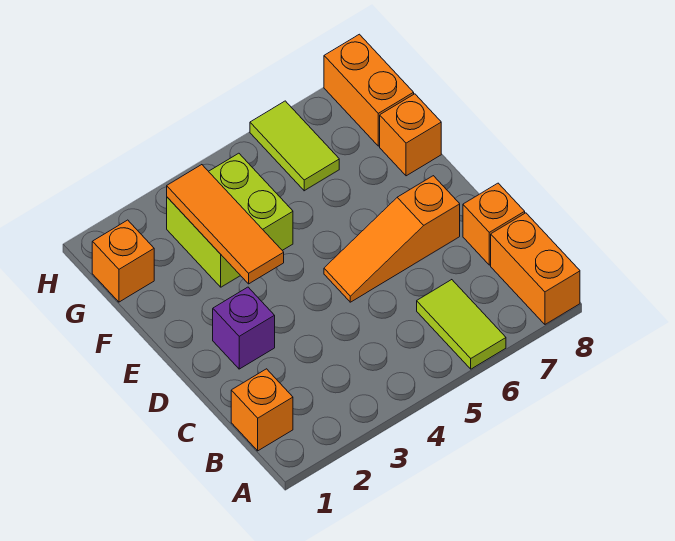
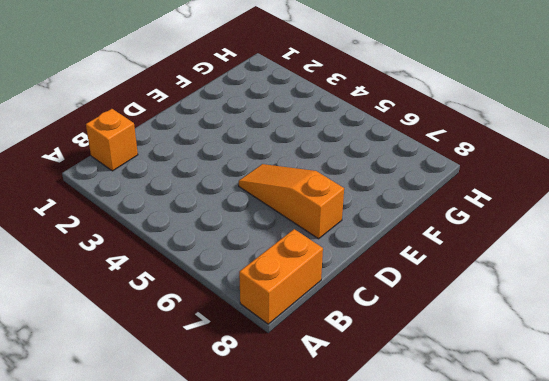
none -> lime 1x2 tile [417,280,506,369]
none -> orange 1x1 brick [463,183,525,265]
none -> purple 1x1 brick [213,287,275,369]

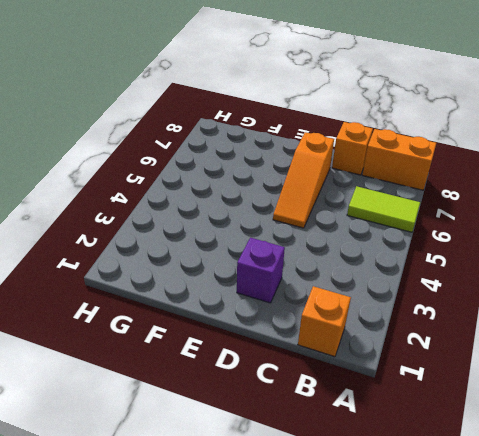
none -> lime 2x2 brick [167,153,293,287]
none -> orange 1x1 brick [380,94,441,176]
none -> orange 1x1 brick [92,220,154,302]

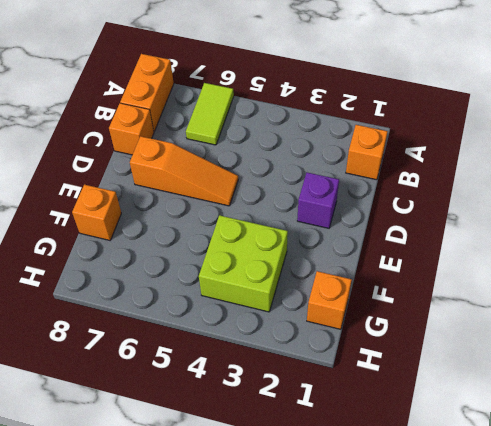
none -> lime 1x2 tile [250,101,339,191]
none -> orange 1x2 brick [324,34,414,146]
none -> orange 1x3 tile [167,165,284,284]

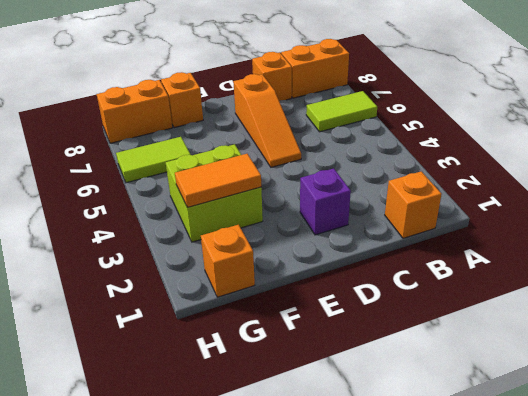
orange 1x2 tile [175,154,261,208] -> orange 1x3 tile [167,165,284,284]

